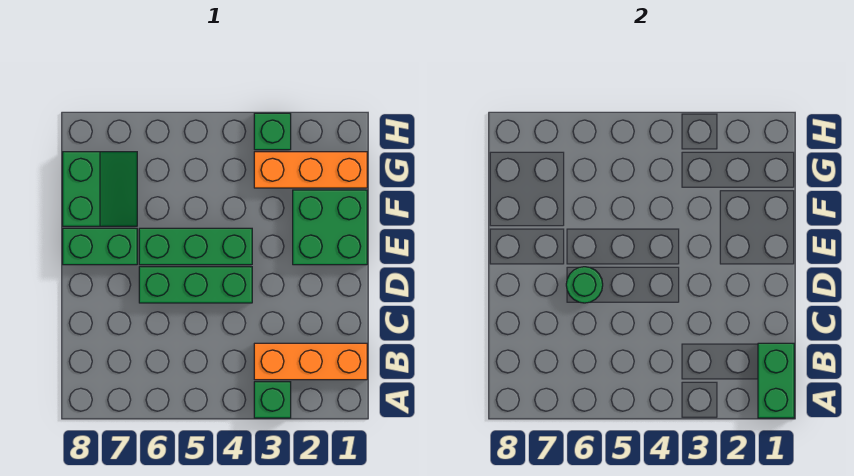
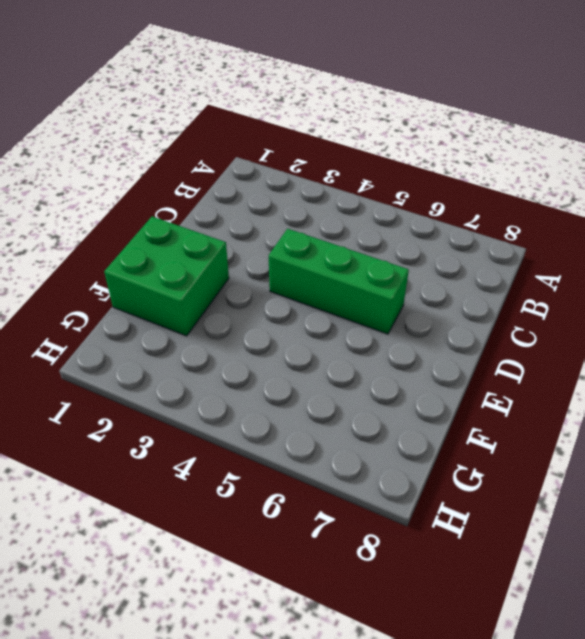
none -> green 1x1 brick [254,382,291,418]
none -> orange 1x3 brick [254,343,367,380]

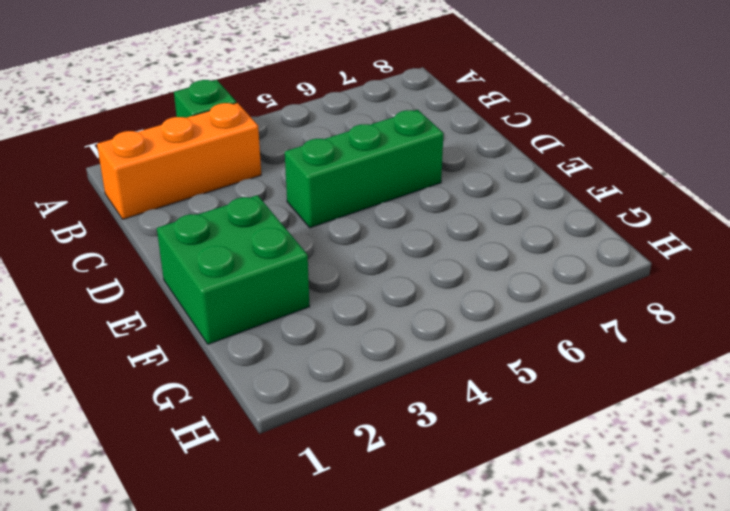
none -> green 1x3 brick [139,228,252,265]
none -> green 1x2 brick [63,228,137,265]

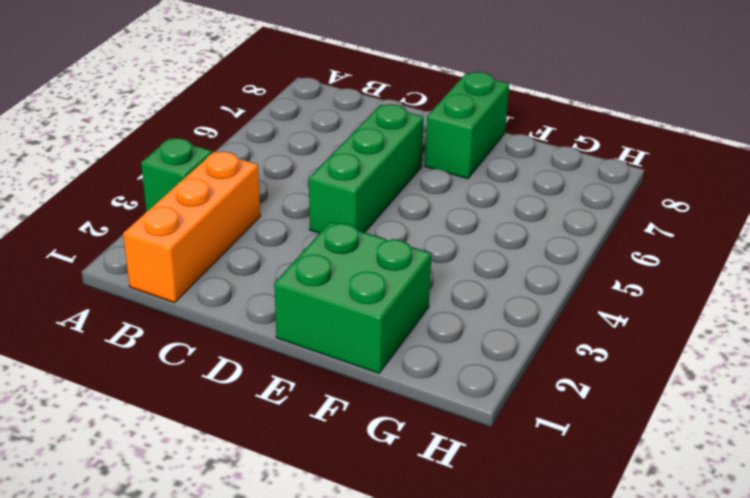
none -> green 1x3 brick [139,228,252,265]
none -> green 2x2 slope [63,152,137,226]

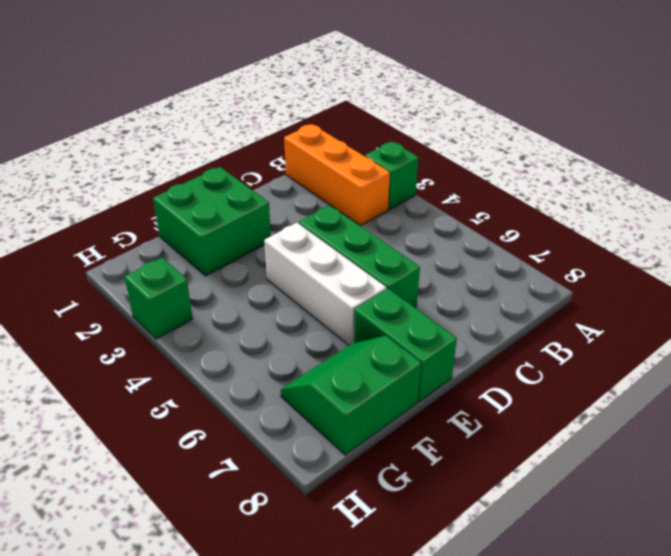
white 1x3 brick [264,223,387,345] -> green 1x3 brick [139,228,252,265]
none -> orange 1x3 brick [254,152,367,188]
none -> green 1x2 brick [758,343,794,418]

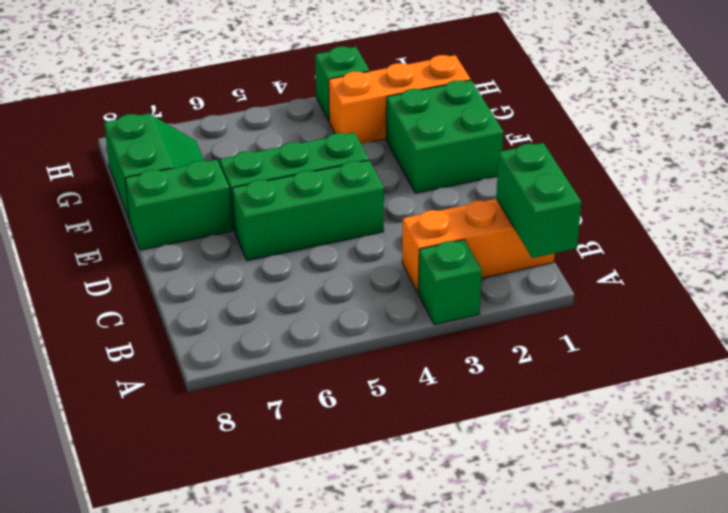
none -> green 1x1 round brick [566,267,603,303]

